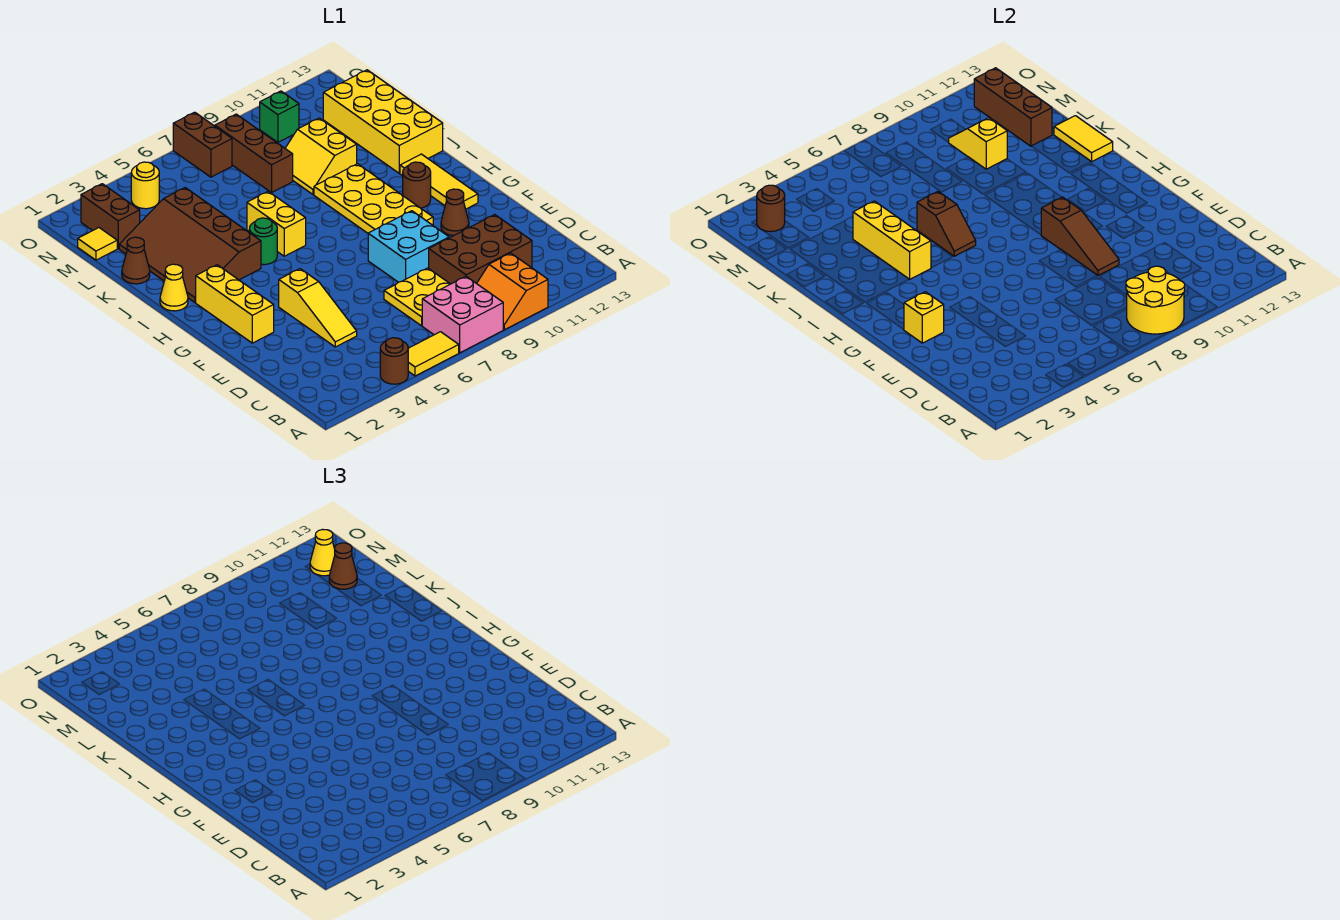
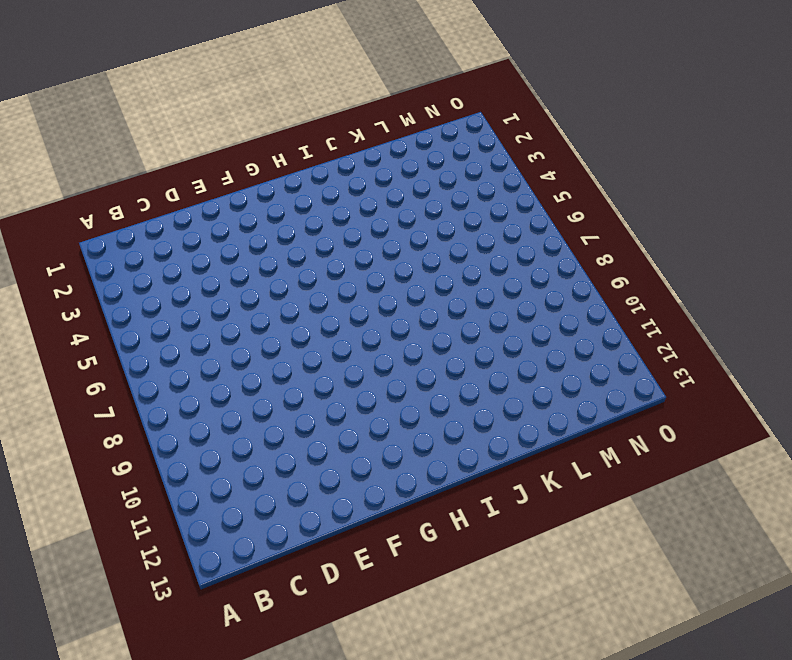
none -> brown 1x1 round brick [380,338,408,384]
none -> yellow 1x2 tile [408,332,459,376]
none -> pink 2x2 brick [422,276,503,353]
none -> orange 2x2 slope [477,253,548,330]

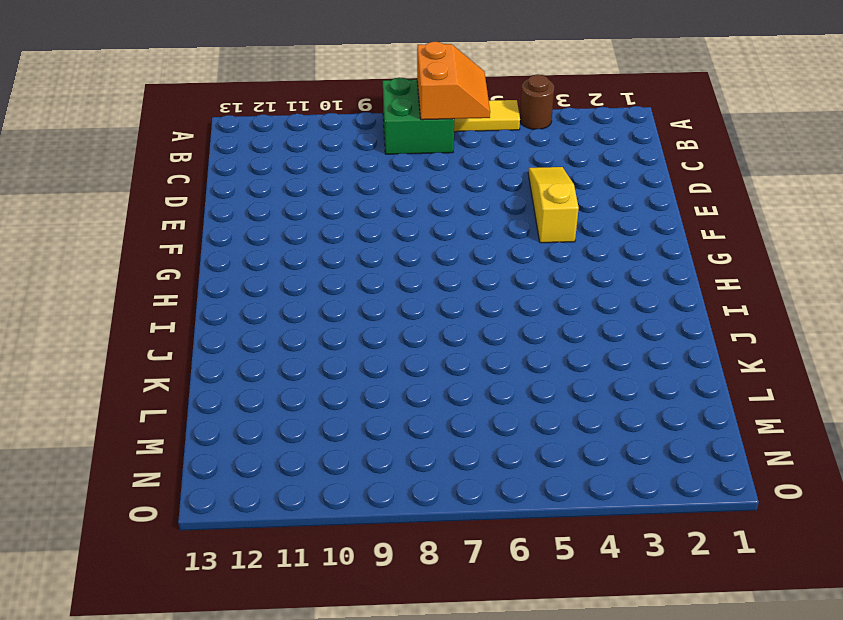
orange 2x2 slope [417,42,490,120] -> orange 2x2 slope moved to [477,253,548,330]
green 2x2 brick [383,77,454,154] -> pink 2x2 brick [422,276,503,353]
none -> yellow 2x2 plate [384,268,450,326]
none -> brown 2x3 brick [429,215,532,284]
none -> cyan 2x2 brick [368,211,449,282]
none -> yellow 1x3 brick [196,265,274,343]

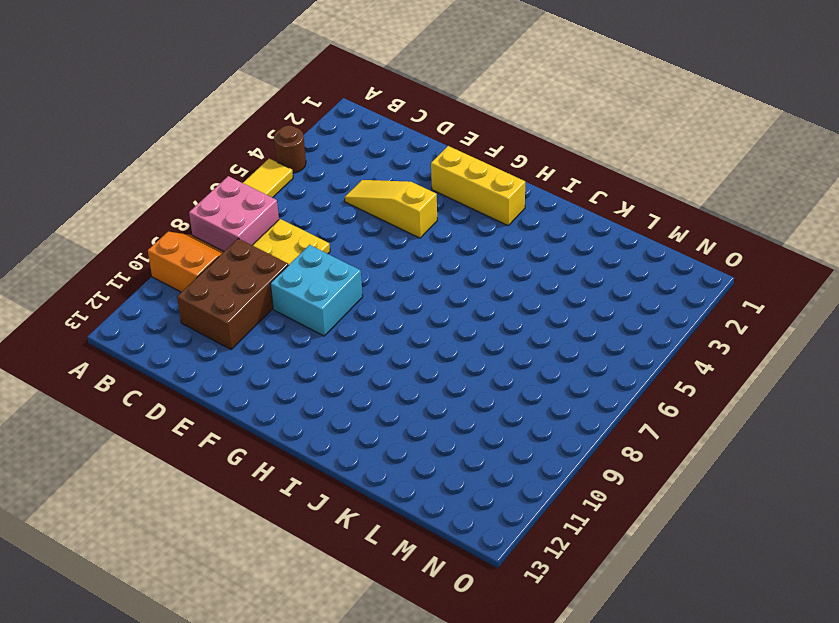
none -> brown 1x1 cone [441,189,469,236]
none -> yellow 2x4 plate [314,164,433,233]
none -> yellow 1x3 tile [400,154,478,209]
none -> brown 1x1 round brick [403,162,431,208]

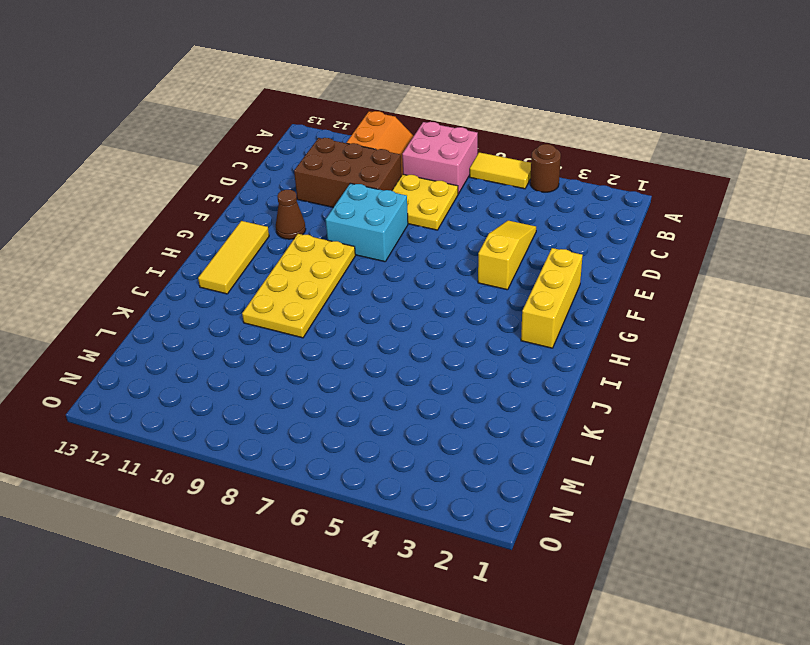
none -> brown 1x1 round brick [403,162,431,208]
none -> yellow 1x1 cone [160,264,188,311]
none -> brown 3x4 slope [119,188,261,303]
none -> green 1x1 round brick [249,218,277,265]

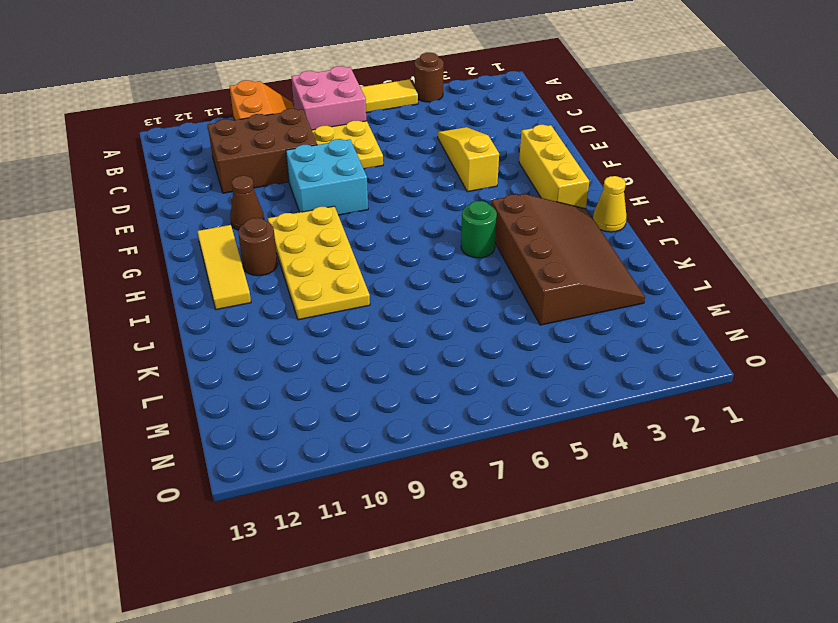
none -> yellow 1x2 brick [247,192,306,256]
none -> yellow 2x4 brick [323,70,443,173]
none -> brown 1x1 cone [122,237,150,284]
none -> yellow 2x2 slope [285,118,357,194]

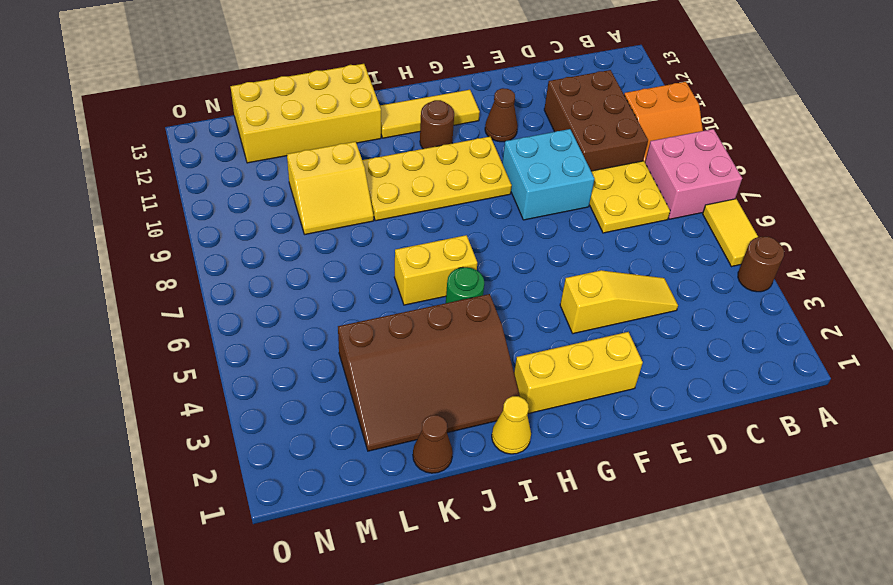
none -> brown 1x3 brick [215,114,293,193]
none -> yellow 1x1 tile [78,228,117,260]
none -> brown 1x2 brick [81,184,140,249]
none -> yellow 1x1 round brick [131,162,159,209]

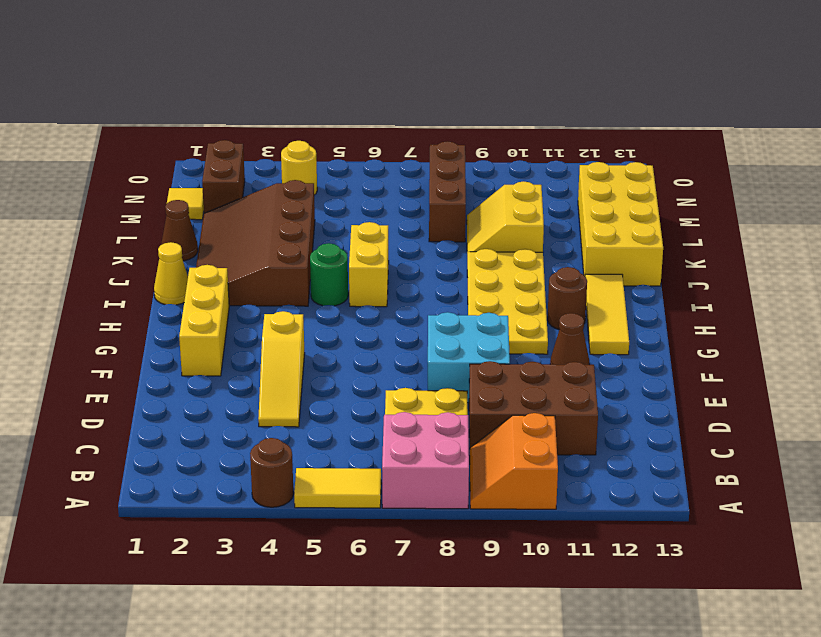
none -> brown 1x2 brick [173,112,232,177]
none -> green 1x1 brick [260,91,299,142]
none -> yellow 2x2 round brick [1126,266,1185,334]
none -> brown 1x3 slope [1041,197,1119,276]

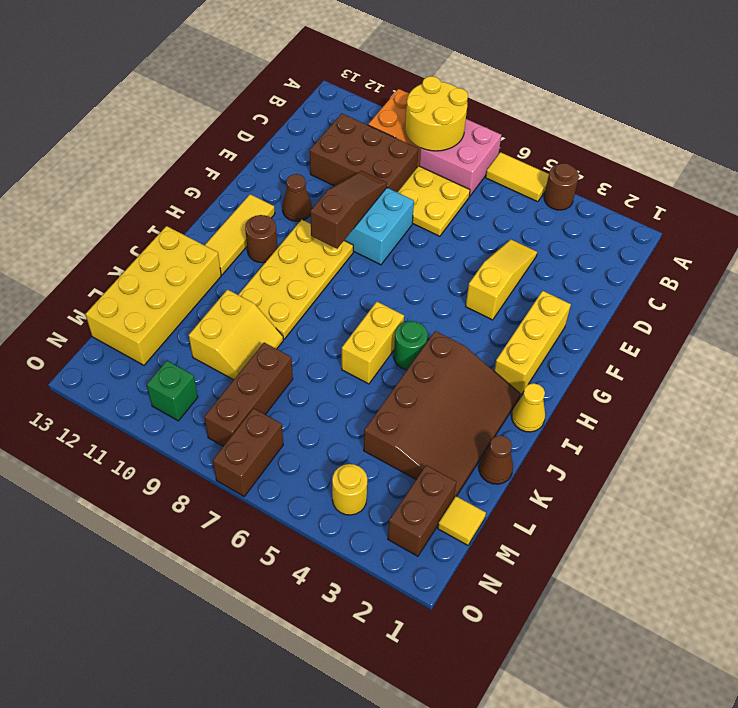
none -> yellow 1x1 brick [904,292,944,343]
none -> yellow 1x3 brick [853,201,931,279]
none -> brown 1x2 slope [917,192,976,256]
none -> yellow 1x2 tile [1054,116,1113,162]

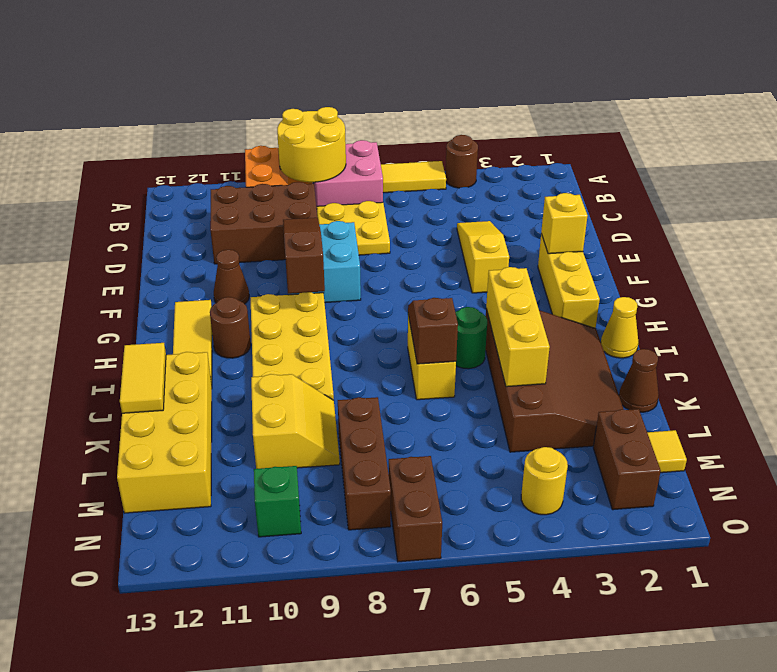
none -> yellow 1x2 slope [949,118,1007,169]
none -> brown 1x3 brick [974,68,1052,146]
none -> brown 1x1 round brick [757,185,785,232]
none -> brown 1x1 cone [329,543,357,589]

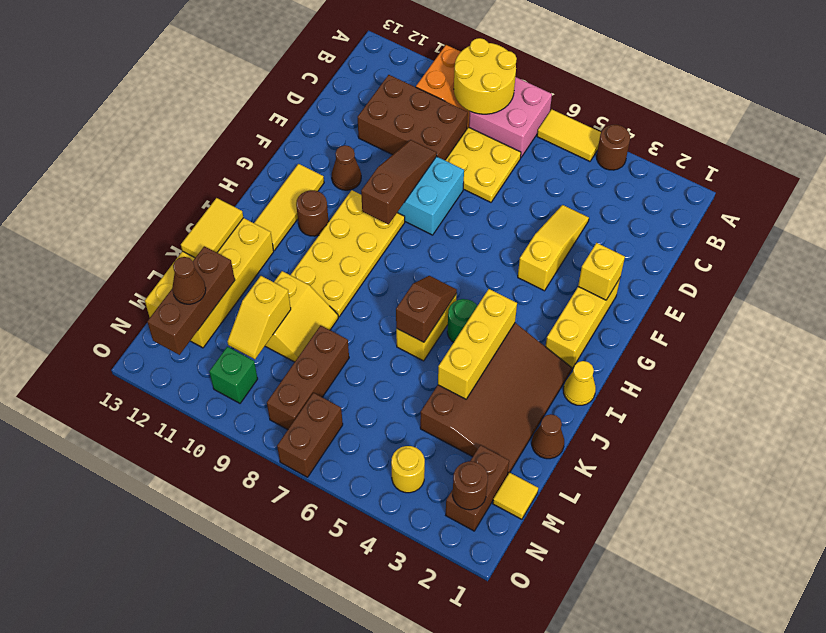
none -> yellow 1x1 cone [310,529,335,576]

